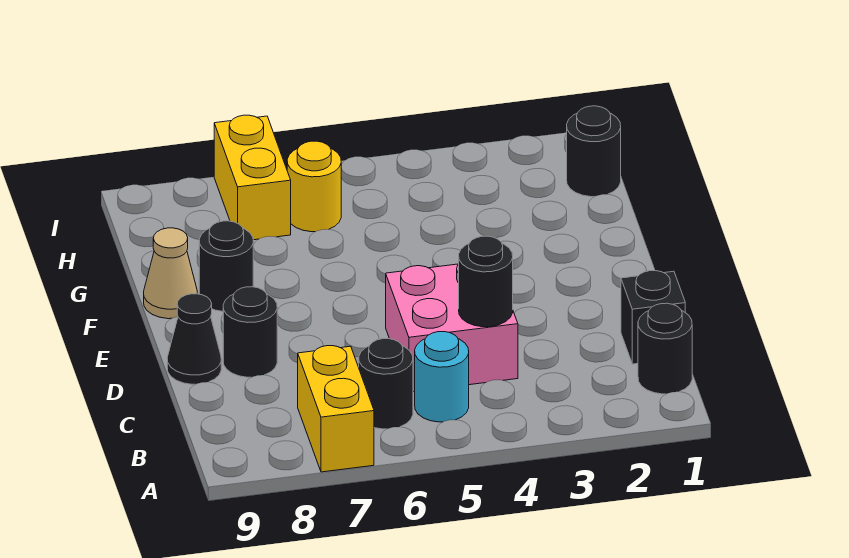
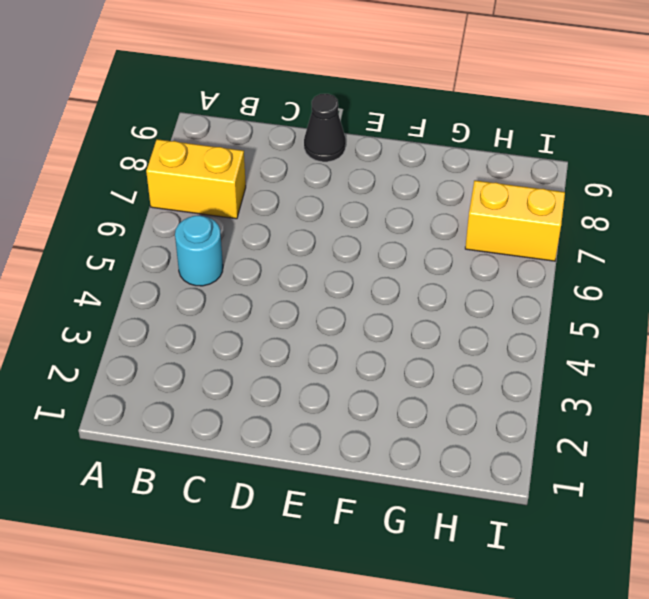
none -> black 1x1 round brick [638,303,692,394]
none -> black 1x1 round brick [359,339,413,429]
none -> black 1x1 brick [621,271,685,364]

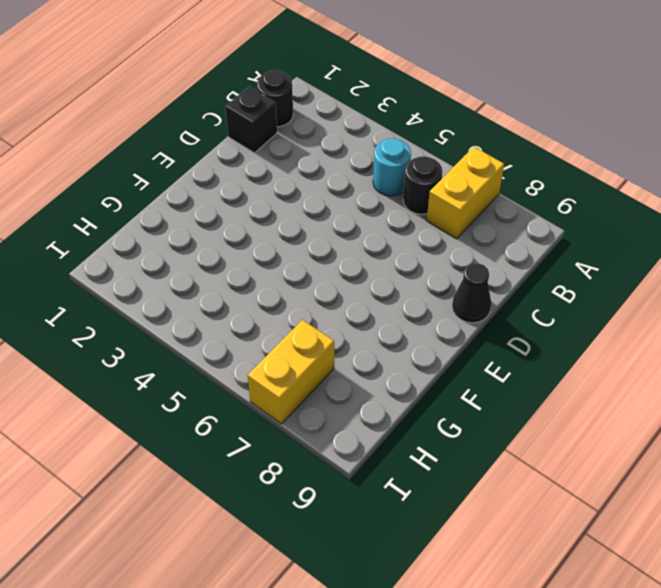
none -> pink 2x2 brick [386,264,518,392]
none -> black 1x1 round brick [223,287,277,377]
none -> black 1x1 round brick [199,221,253,311]

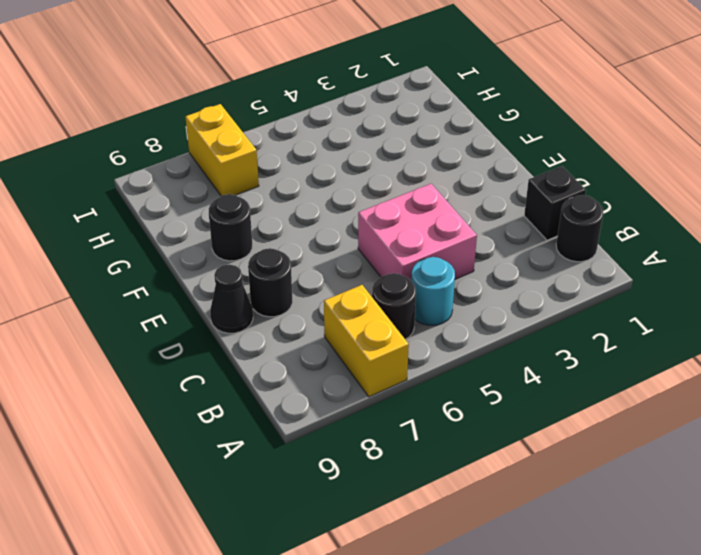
none -> tan 1x1 cone [144,228,197,319]
none -> black 1x1 round brick [567,106,621,197]
none -> yellow 1x1 round brick [287,141,341,232]

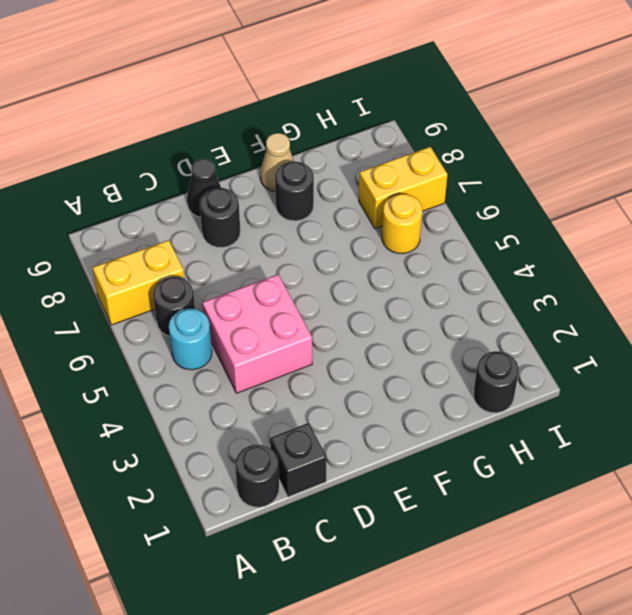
none -> black 1x1 round brick [459,236,513,327]

